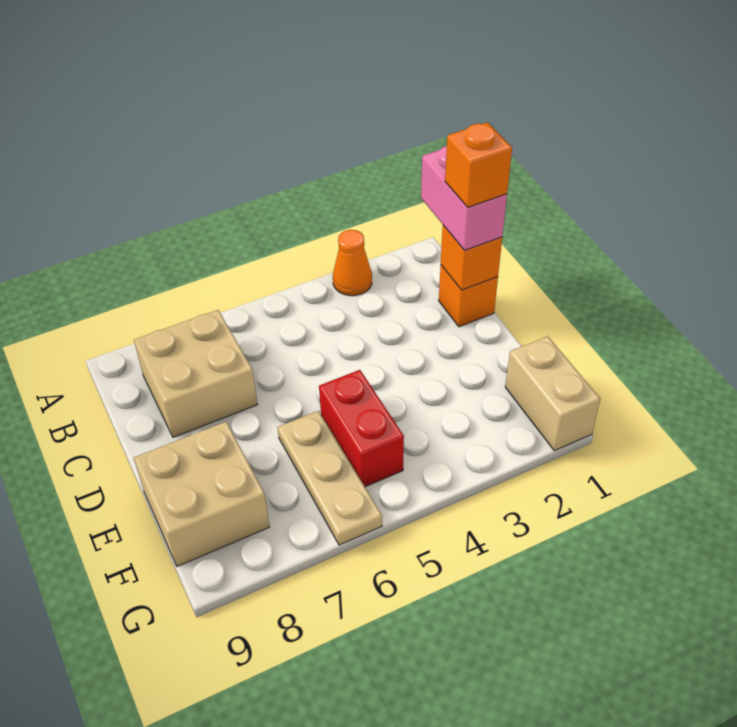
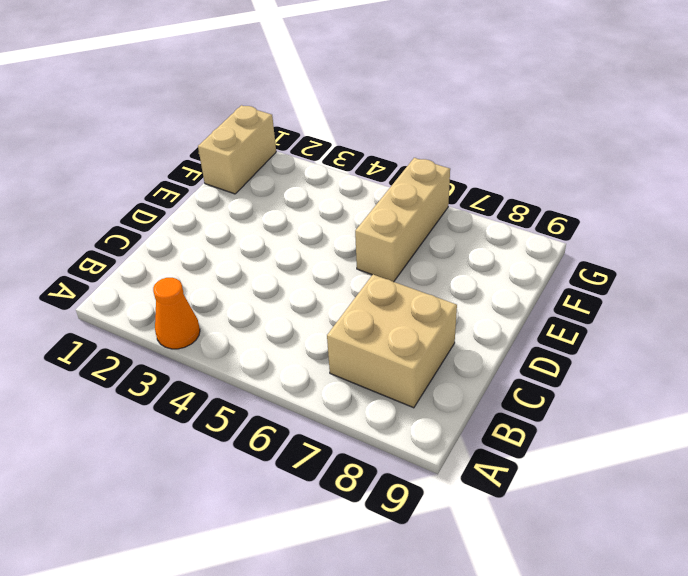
tan 1x3 brick [355,158,450,282] -> tan 1x3 plate [278,411,382,545]
none -> orange 1x1 brick [439,265,498,327]
none -> red 1x2 brick [319,370,404,487]

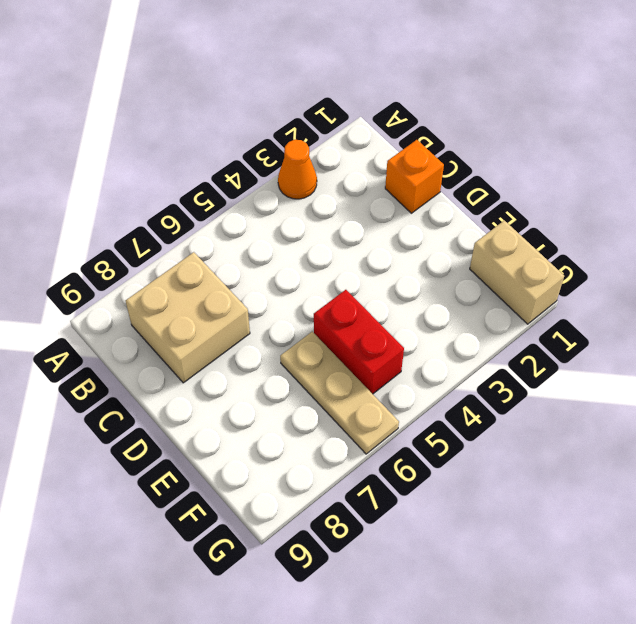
none -> tan 2x2 brick [134,422,270,566]
none -> orange 1x1 brick [441,225,502,290]

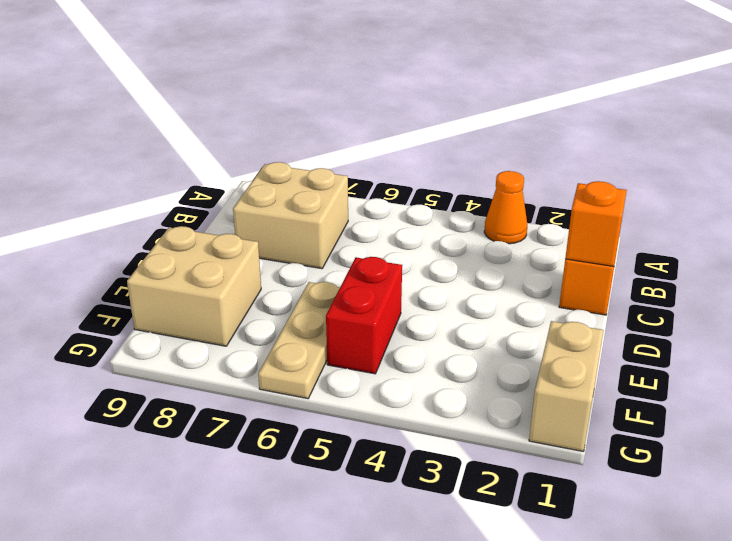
none -> pink 1x2 brick [421,146,507,251]
none -> orange 1x1 brick [445,122,512,207]

